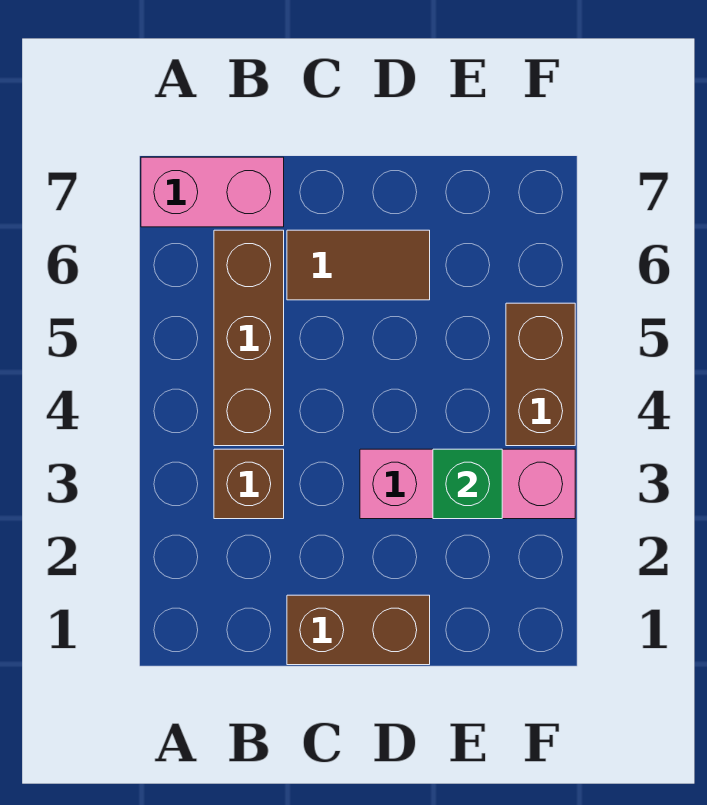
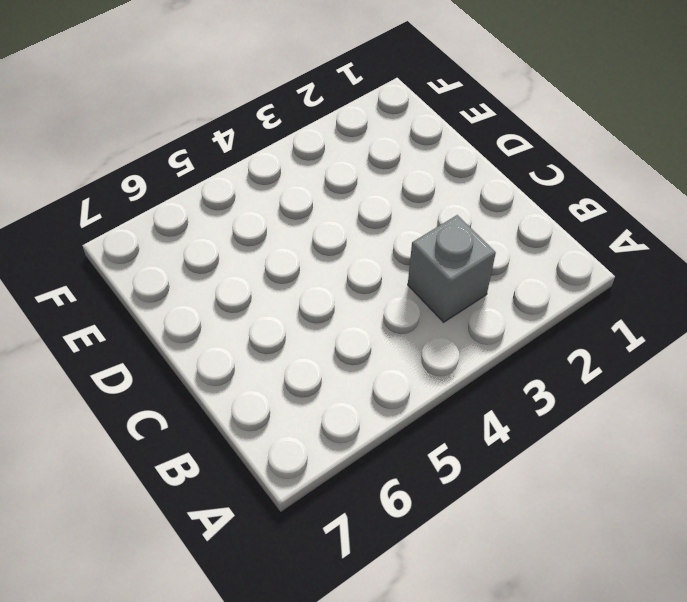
grey 1x1 brick [408,215,496,322] -> brown 1x1 brick [214,449,284,519]
none -> pink 1x2 brick [141,157,284,227]
none -> brown 1x3 brick [214,230,284,446]

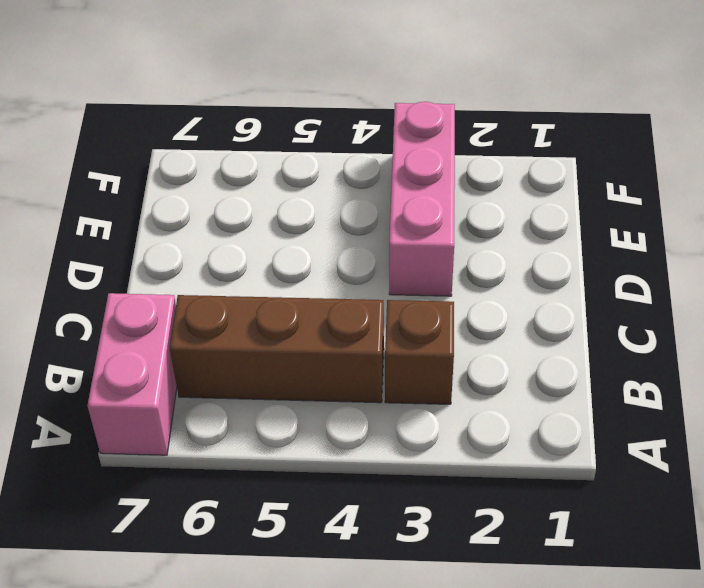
none -> brown 1x2 brick [287,595,430,665]
none -> brown 1x2 tile [287,230,430,300]

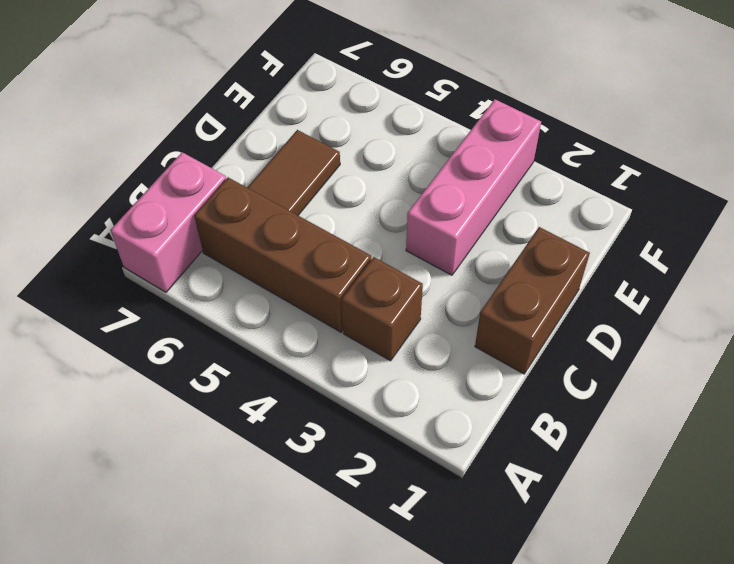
none -> brown 1x2 brick [506,303,575,446]
none -> green 1x1 brick [433,449,502,519]

